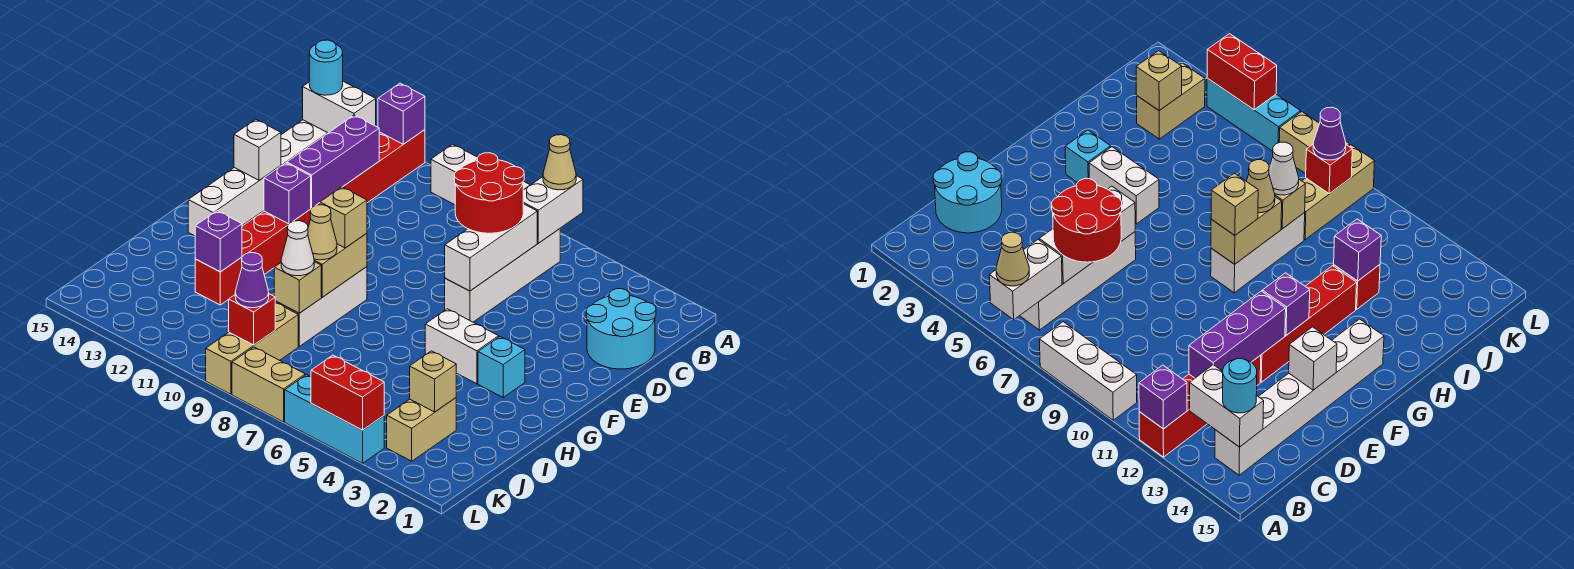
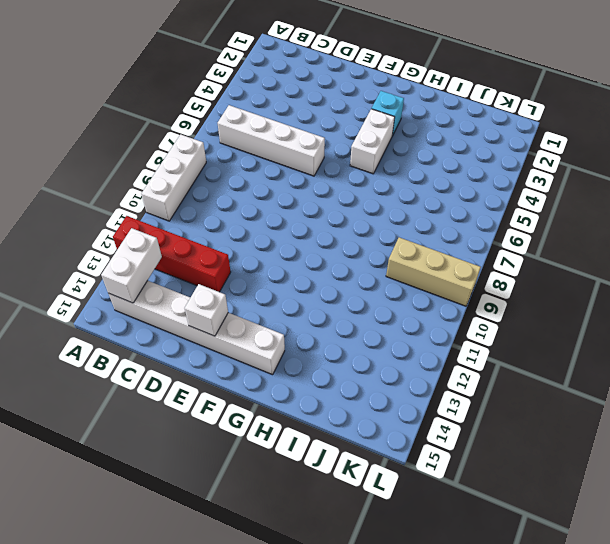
none -> cyan 2x2 round brick [586,289,656,369]
none -> red 1x4 brick [242,203,320,274]
none -> white 1x3 brick [275,267,367,346]
none -> red 1x1 brick [195,257,242,305]

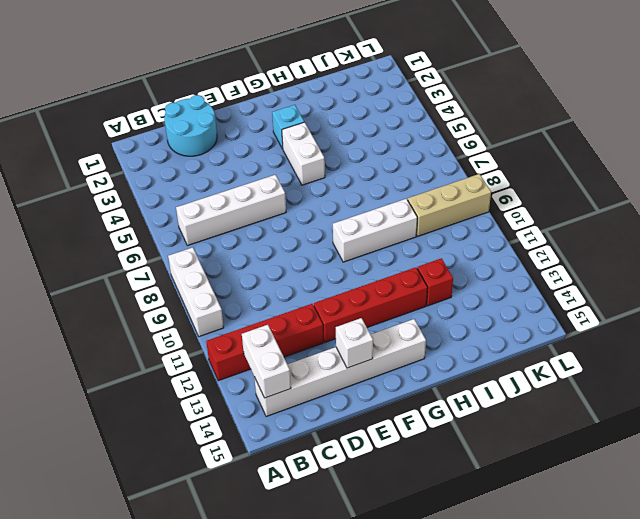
none -> tan 1x2 brick [387,398,456,461]
none -> cyan 1x3 brick [285,375,384,463]
none -> tan 1x2 brick [232,347,305,422]
none -> white 1x2 brick [523,176,583,243]

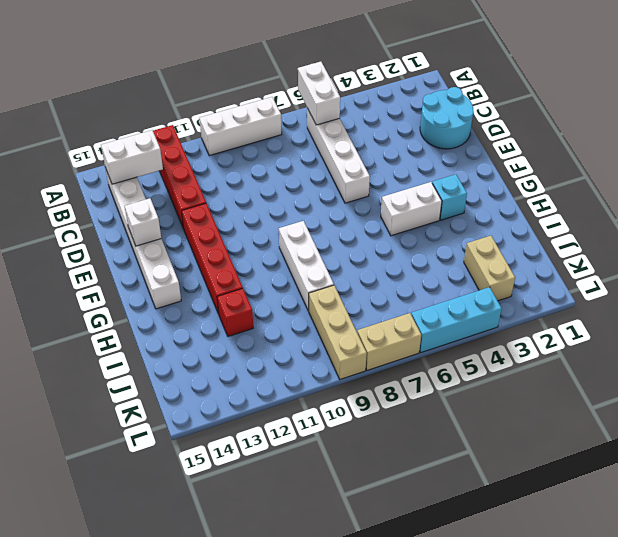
none -> purple 1x1 brick [378,83,425,144]
none -> white 1x3 brick [445,204,537,291]
none -> purple 1x3 brick [287,115,379,208]
none -> purple 1x1 brick [264,163,311,224]

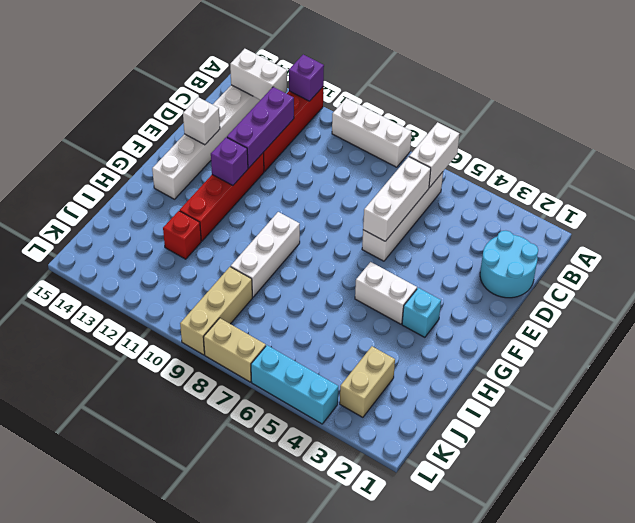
none -> tan 1x2 brick [314,233,367,297]
none -> tan 1x1 brick [274,262,321,313]
none -> purple 1x1 brick [195,211,242,272]
none -> tan 1x1 brick [410,351,456,412]

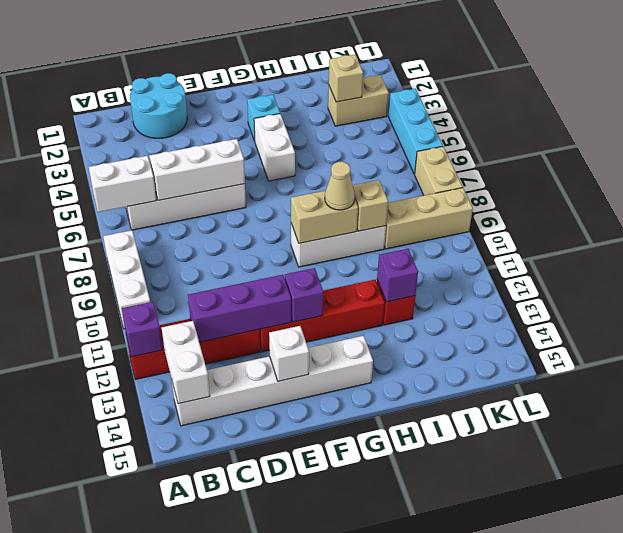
none -> red 1x1 brick [229,294,275,345]
none -> red 1x2 brick [311,355,384,430]
none -> tan 1x1 cone [543,135,576,190]
none -> cyan 1x1 round brick [309,40,343,95]

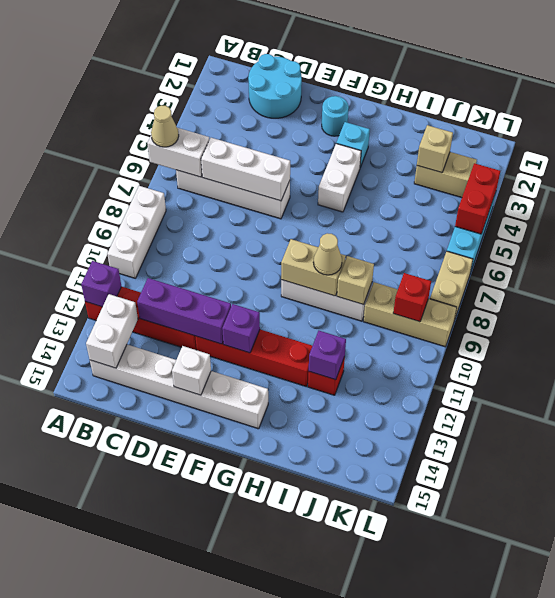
cyan 1x1 round brick [322,96,349,136] -> cyan 1x1 round brick moved to [309,40,343,95]
none -> red 2x2 round brick [454,153,524,233]
none -> tan 1x1 brick [320,187,367,248]
none -> white 1x1 cone [281,221,314,276]
none -> purple 1x1 cone [235,253,269,308]

